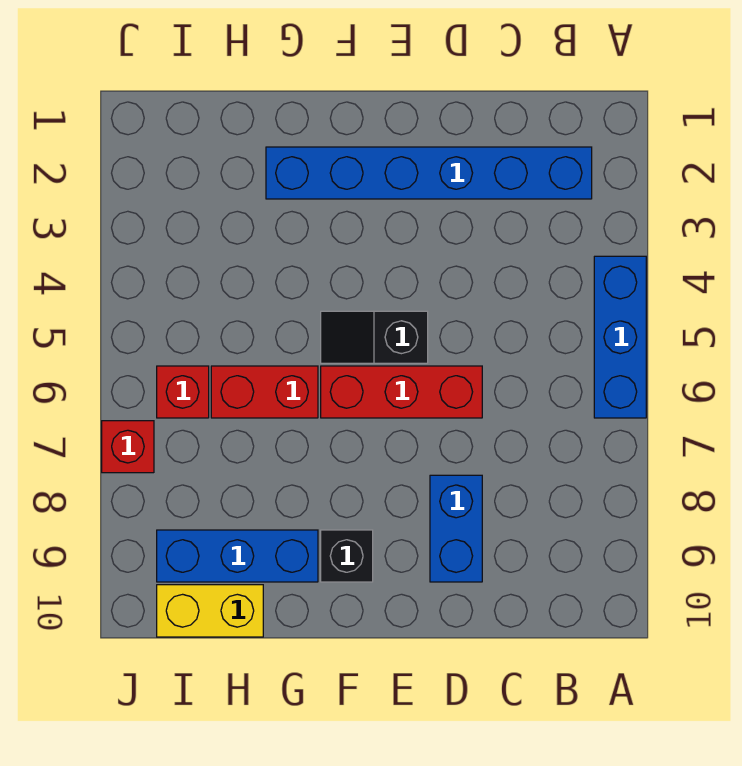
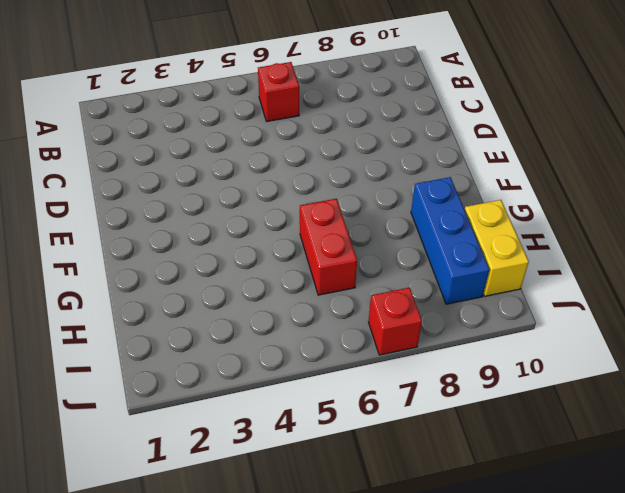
red 1x1 brick [258,62,299,121] -> red 1x1 brick moved to [157,366,209,418]
none -> blue 1x3 brick [594,256,646,418]
none -> blue 1x6 brick [266,147,592,199]

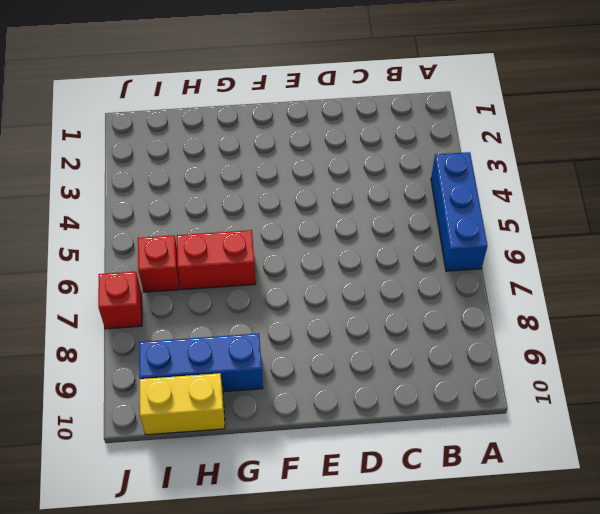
none -> blue 1x6 brick [266,147,592,199]
none -> red 1x3 brick [321,366,482,418]

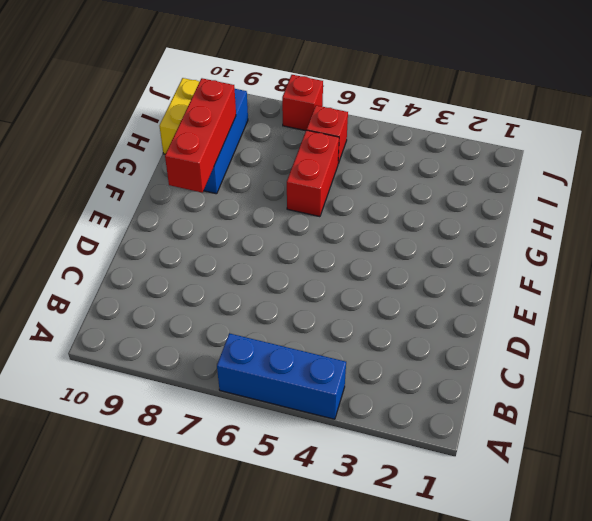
red 1x3 brick [165,78,236,192] -> red 1x3 brick moved to [321,366,482,418]
none -> blue 1x6 brick [266,147,592,199]
none -> blue 1x2 brick [430,475,482,582]

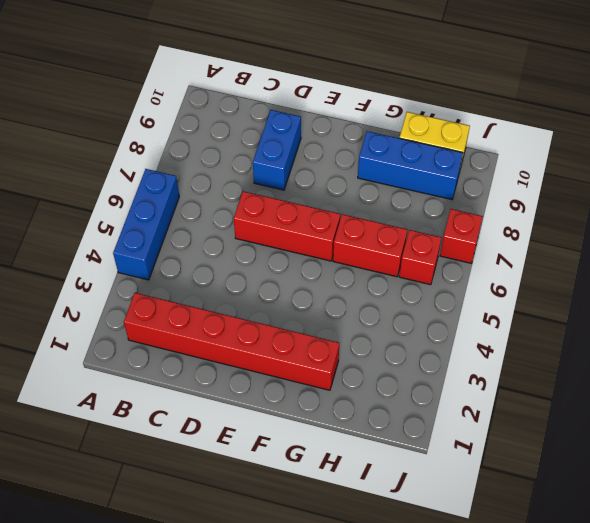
red 1x6 brick [124,293,339,390] -> blue 1x6 brick [266,147,592,199]
none -> black 1x2 slope [321,311,428,363]
none -> black 1x1 brick [321,530,373,582]

